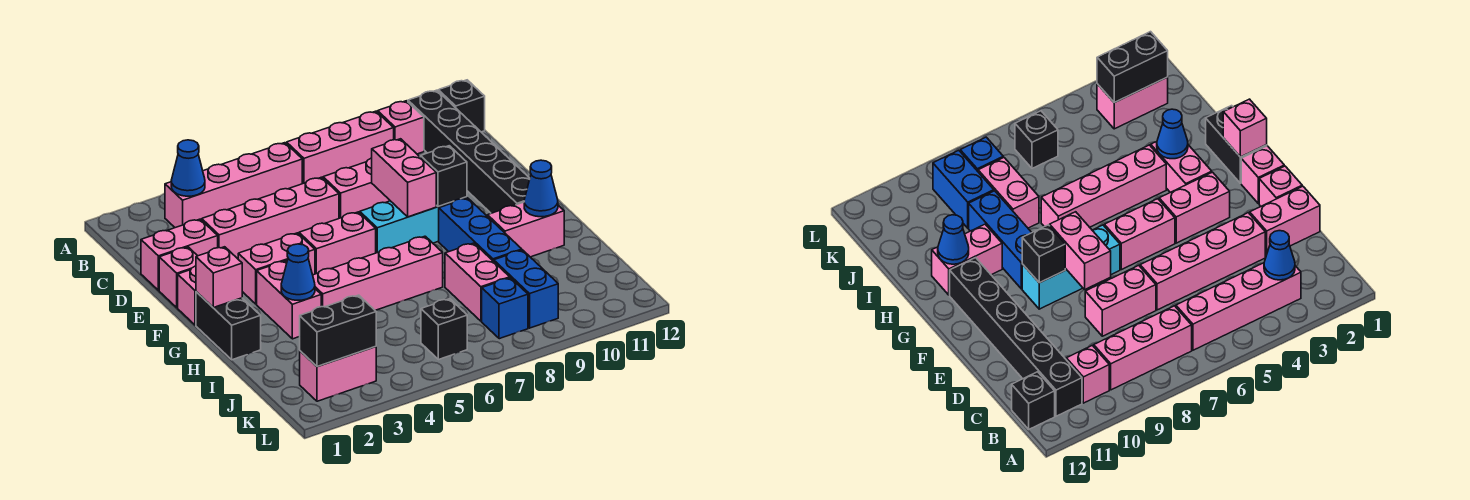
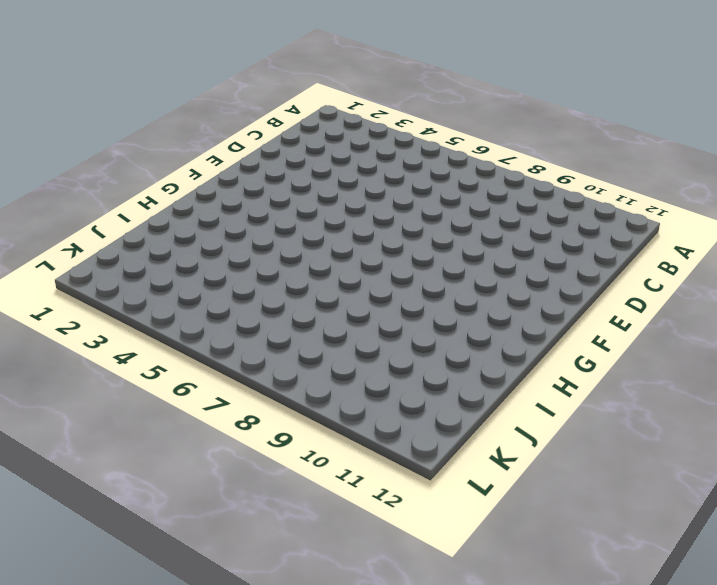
none -> pink 1x4 brick [165,143,302,228]
none -> pink 1x3 brick [287,111,394,184]
none -> pink 1x1 brick [378,101,424,154]
none -> black 1x6 brick [408,90,530,213]

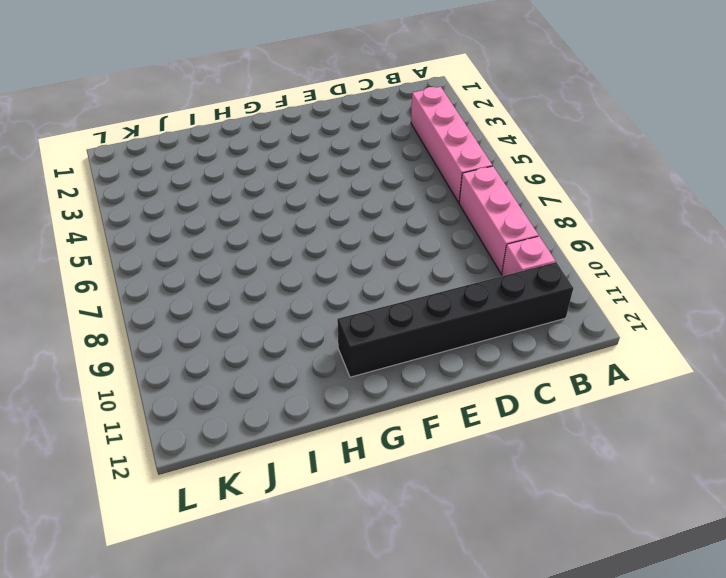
none -> black 1x1 brick [438,80,485,132]
none -> pink 1x2 brick [141,219,218,290]
none -> pink 1x4 brick [202,177,339,259]
none -> pink 1x2 brick [323,158,390,218]

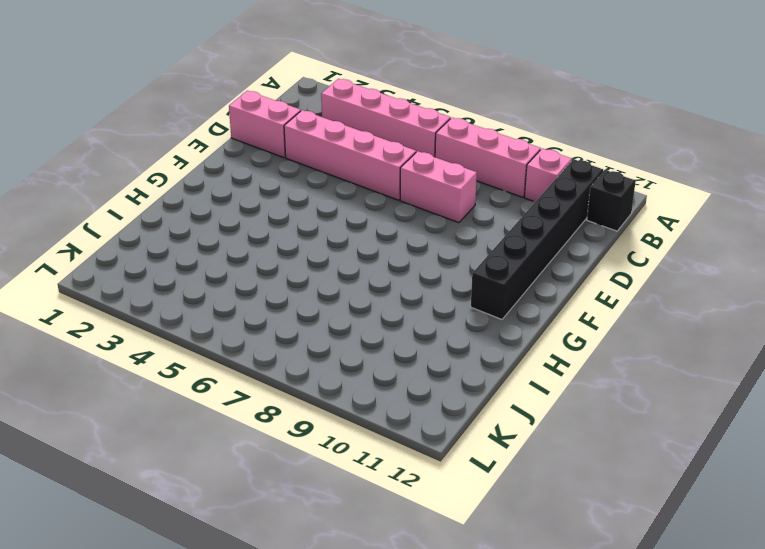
none -> pink 1x1 brick [159,247,197,308]
none -> pink 1x1 brick [178,266,196,325]
none -> pink 1x2 brick [238,233,315,304]
none -> pink 1x2 brick [299,212,376,274]

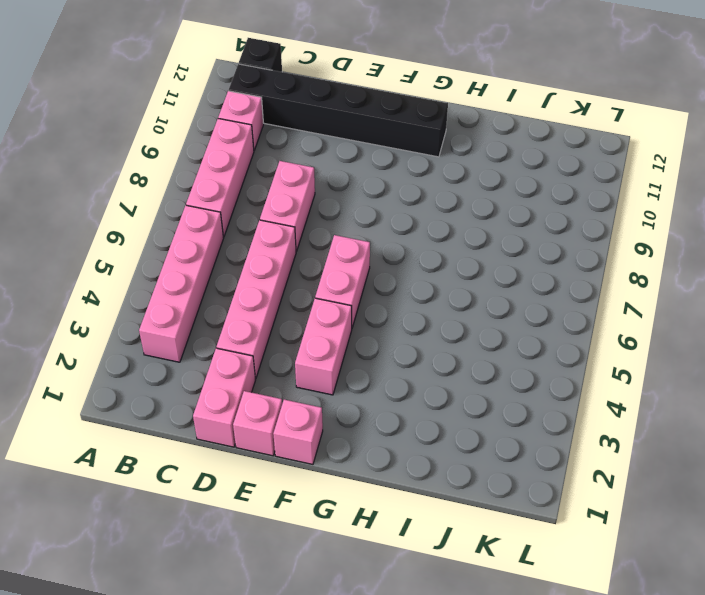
none -> cyan 1x3 brick [360,197,467,253]
none -> black 1x2 brick [196,292,261,360]
none -> pink 1x2 brick [257,261,321,339]
none -> blue 1x3 brick [439,198,522,261]

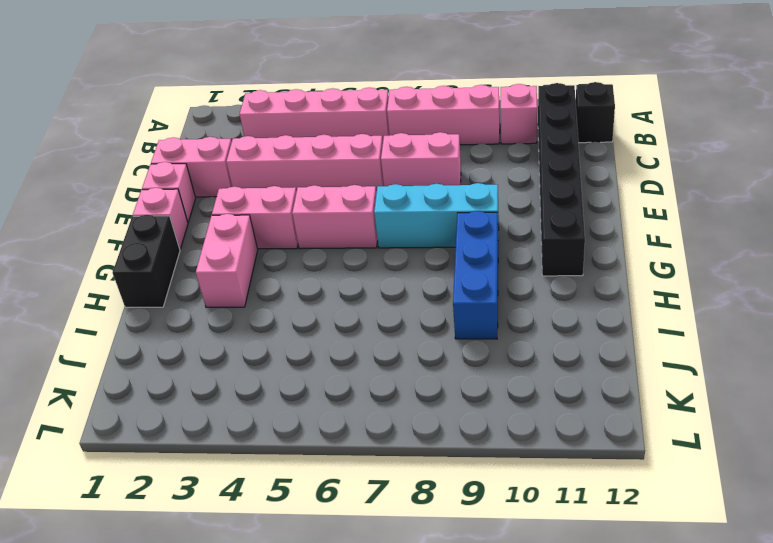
none -> pink 1x4 brick [313,236,443,311]
none -> pink 1x2 brick [487,202,564,257]
none -> pink 1x2 brick [445,243,510,321]
none -> blue 1x2 brick [494,250,558,328]

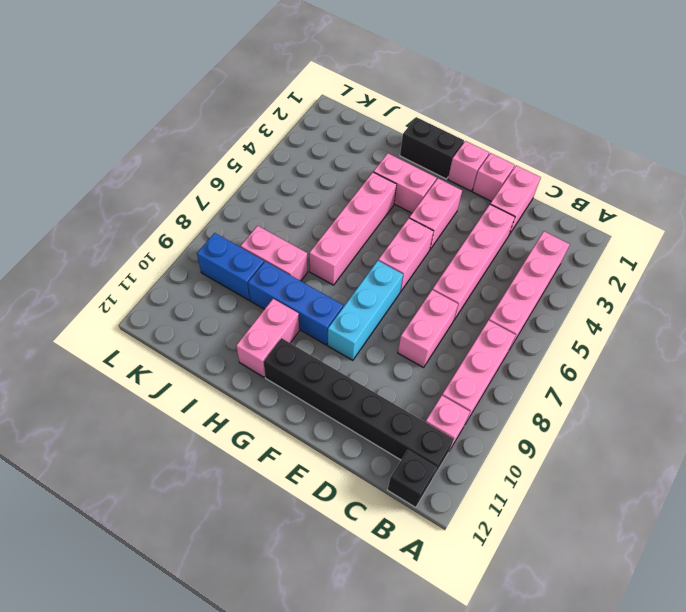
none -> pink 1x2 brick [300,347,376,401]
none -> black 1x1 brick [421,299,467,360]
none -> blue 1x1 brick [482,278,528,339]
none -> blue 1x1 cone [171,140,205,196]

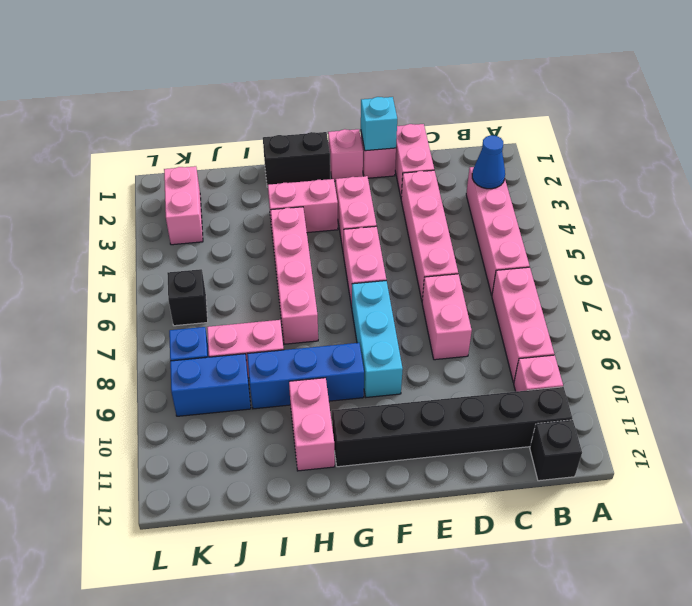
cyan 1x1 brick [361,97,397,151] -> none
none -> pink 1x2 brick [372,139,436,217]
none -> black 1x1 brick [420,146,467,207]
none -> pink 1x1 brick [196,247,242,308]
none -> blue 1x1 cone [281,244,315,300]

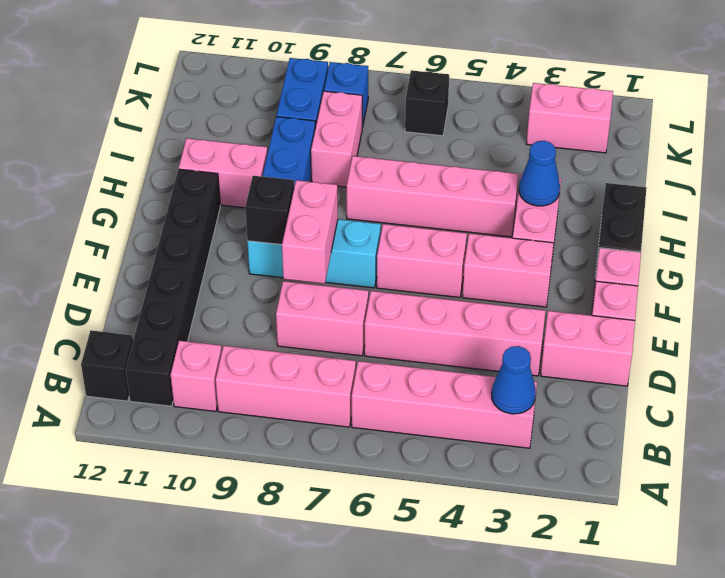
none -> pink 1x1 brick [196,247,242,308]
none -> blue 1x1 cone [524,160,558,217]
none -> black 1x2 brick [300,295,376,367]

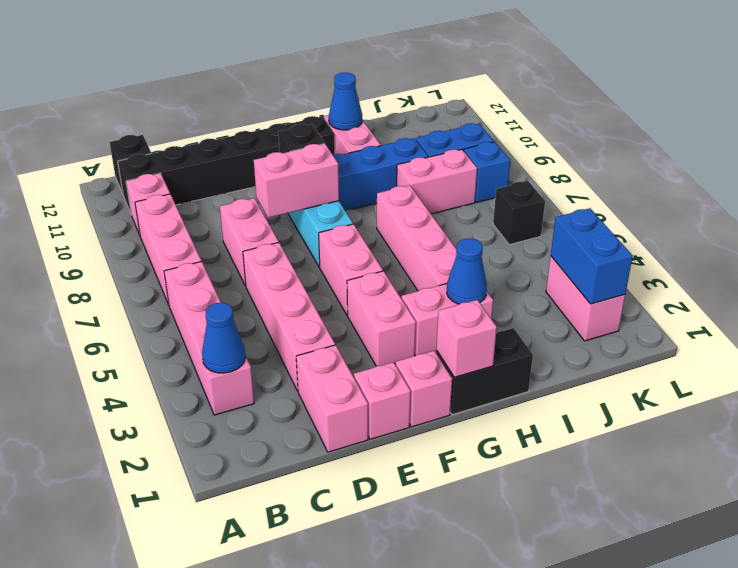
blue 1x2 brick [551,208,633,304] -> black 1x2 brick [300,295,376,367]

